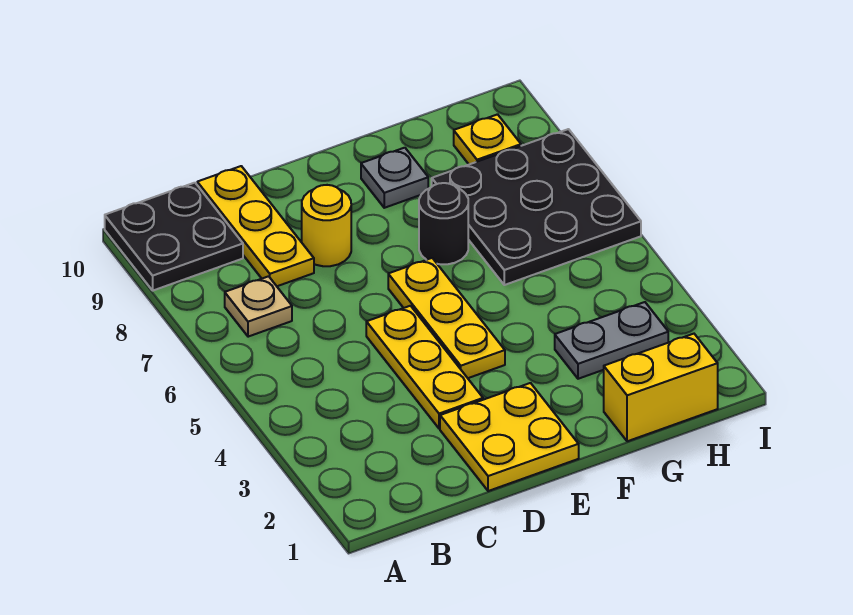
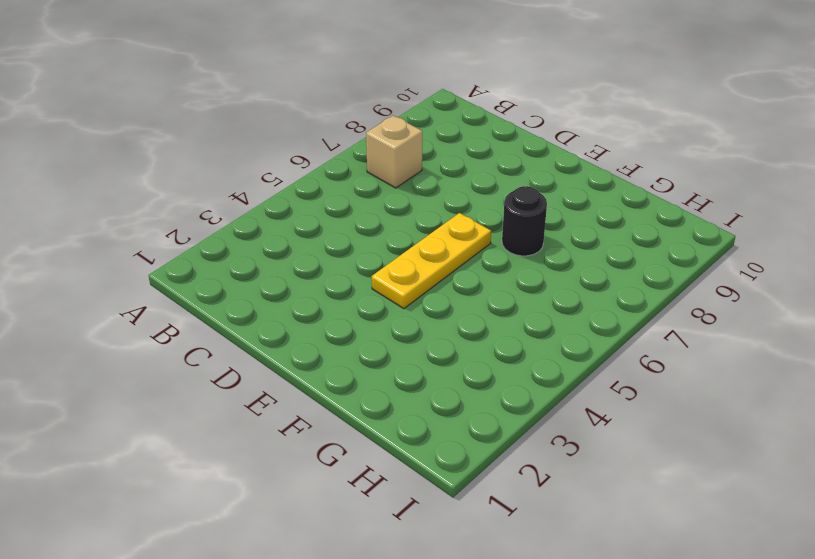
tan 1x1 brick [366,115,422,188] -> tan 1x1 plate [225,276,292,337]
none -> black 2x2 plate [105,183,243,291]
none -> yellow 1x3 plate [197,166,314,286]
none -> yellow 2x2 plate [440,383,579,491]

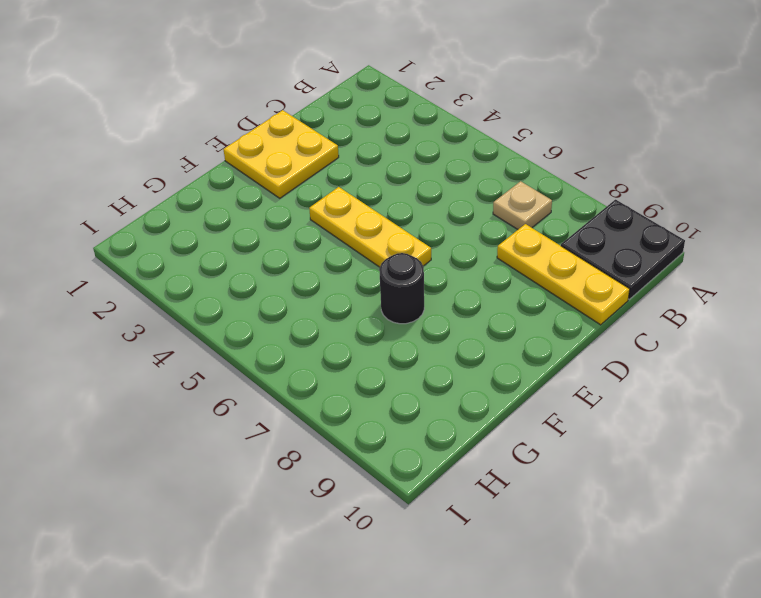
none -> yellow 1x3 plate [366,306,483,429]
none -> yellow 1x1 round brick [302,185,351,266]
none -> grey 1x1 plate [361,148,428,208]

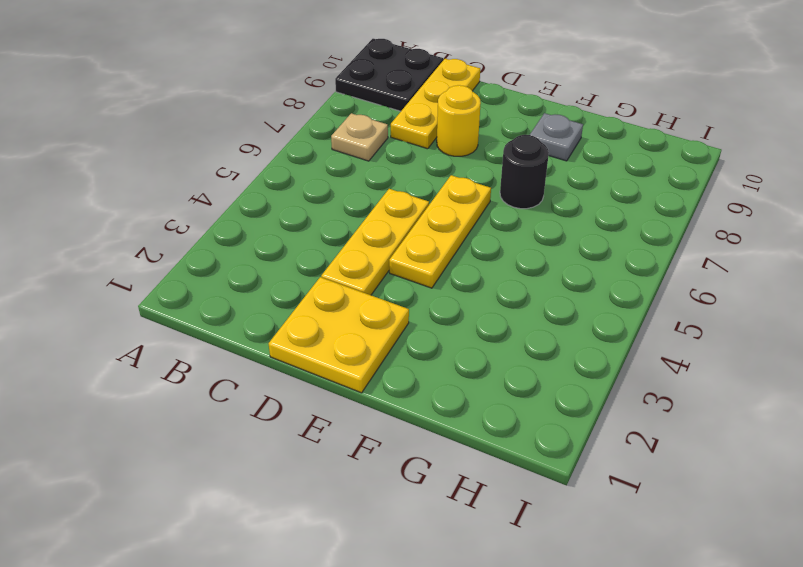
none -> yellow 1x2 brick [604,334,718,441]
none -> grey 1x2 plate [555,302,668,379]
none -> black 3x3 plate [432,129,641,285]

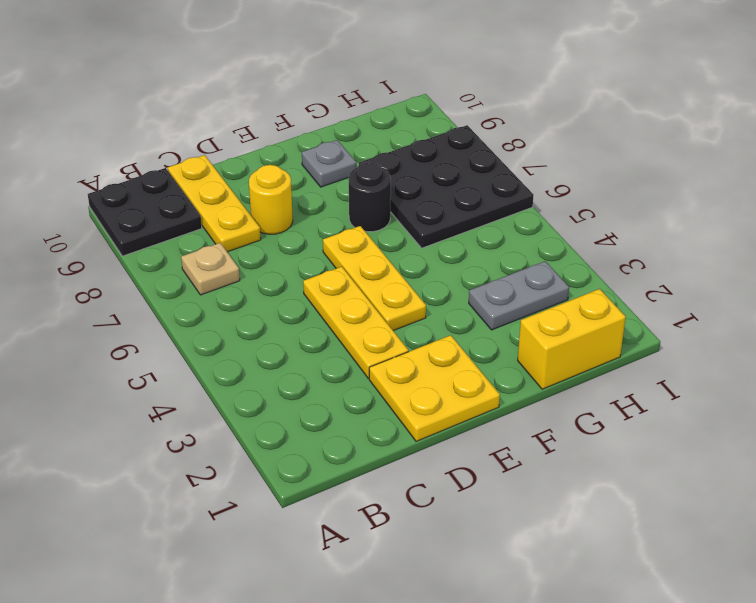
none -> yellow 1x1 plate [454,114,521,164]

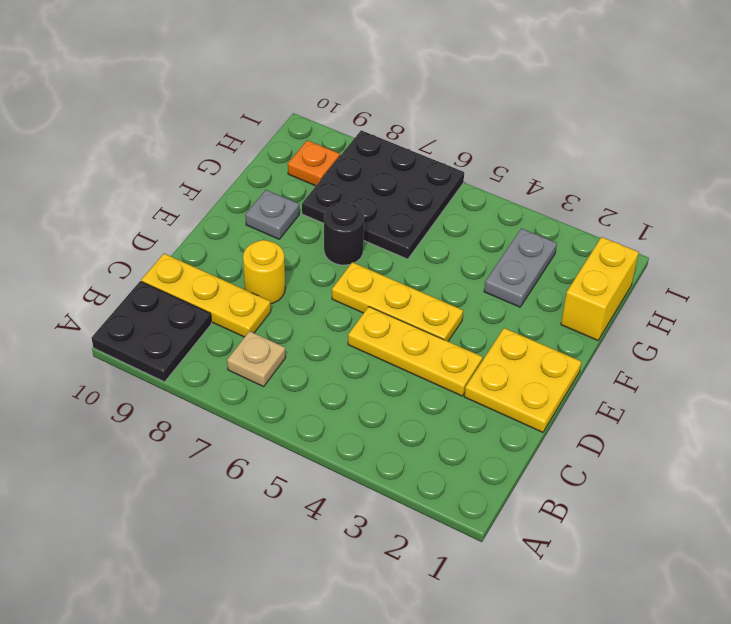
orange 1x1 plate [288,140,340,186] -> yellow 1x1 plate [454,114,521,164]

